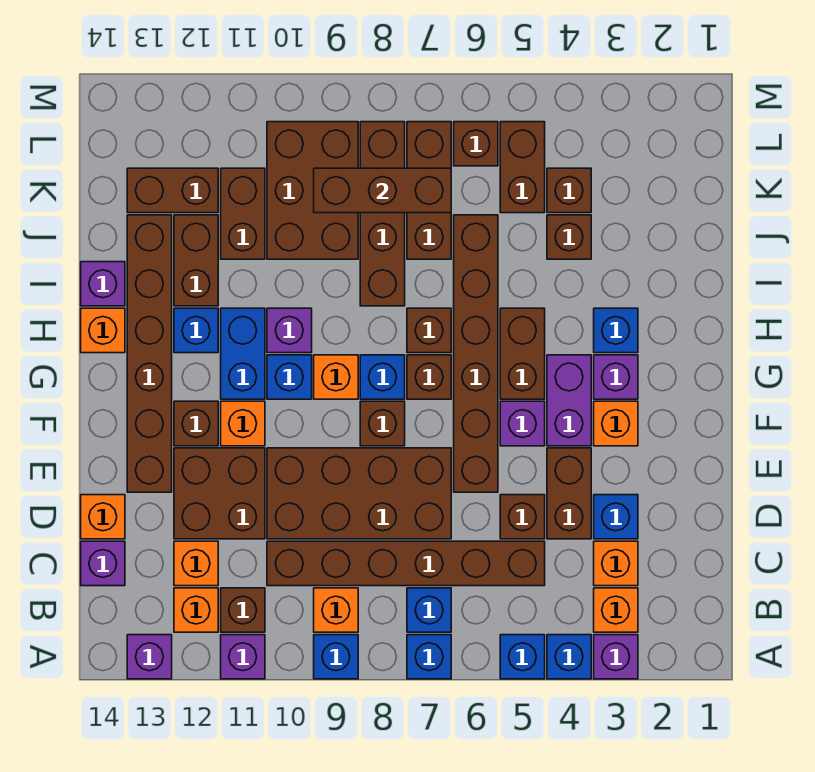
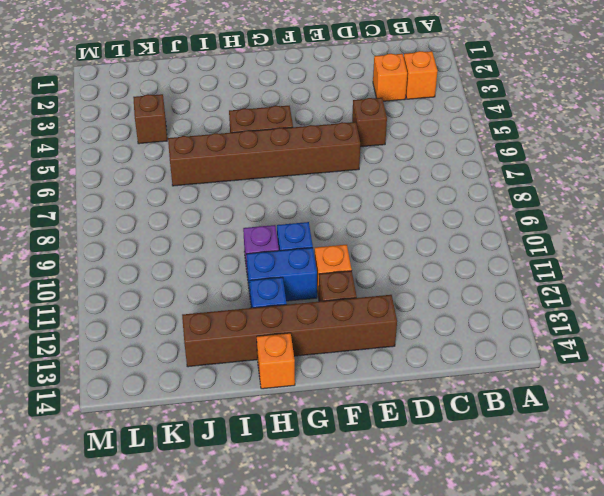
none -> purple 1x1 brick [594,635,638,679]
none -> blue 1x1 brick [547,635,591,679]
none -> blue 1x1 brick [500,635,545,679]
none -> blue 1x1 brick [407,635,451,679]

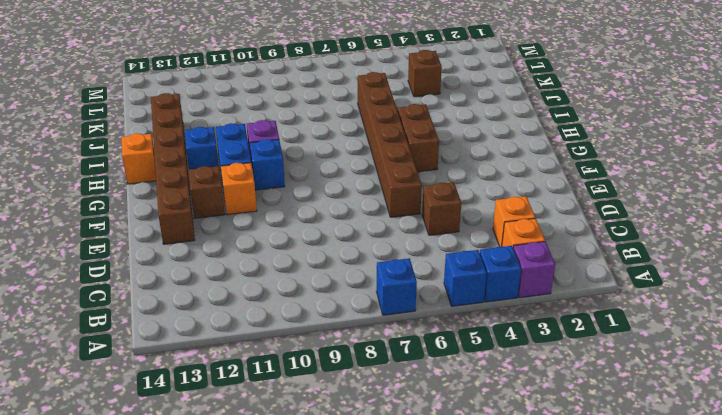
none -> blue 1x1 brick [314,635,358,679]
none -> purple 1x1 brick [221,635,265,679]
none -> purple 1x1 brick [127,635,172,679]
none -> blue 1x1 brick [407,588,451,632]

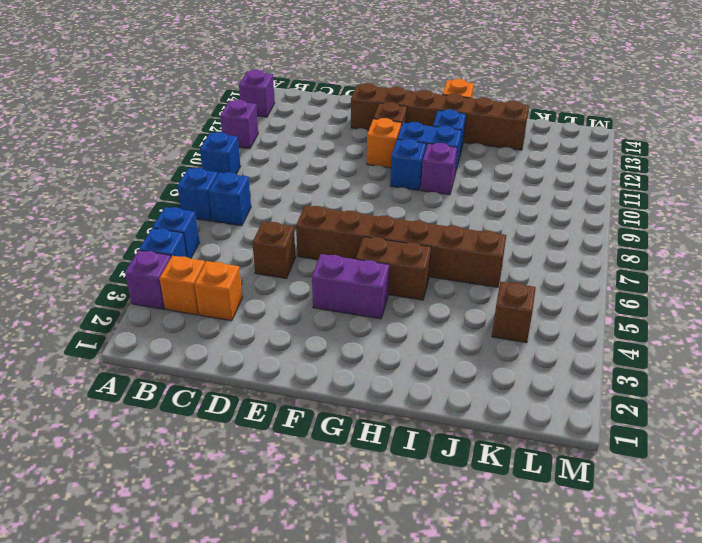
none -> orange 1x1 brick [314,588,358,632]
none -> brown 1x1 brick [221,588,265,632]
none -> orange 1x1 brick [174,588,218,632]
none -> brown 1x6 brick [267,541,545,586]

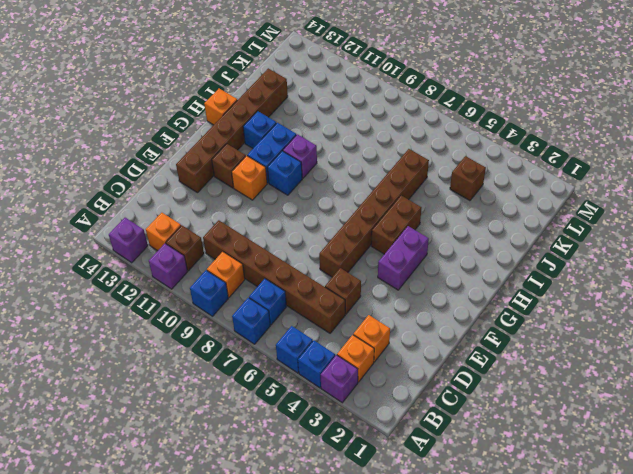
none -> orange 1x1 brick [174,541,218,586]
none -> purple 1x1 brick [81,541,125,586]
none -> blue 1x1 brick [594,495,638,539]
none -> brown 1x2 brick [547,448,591,539]

